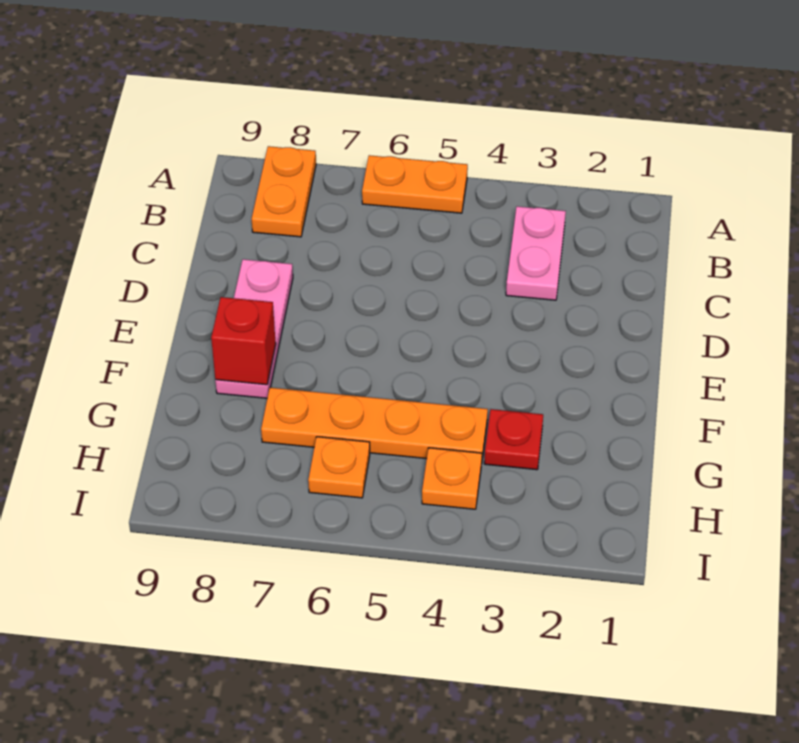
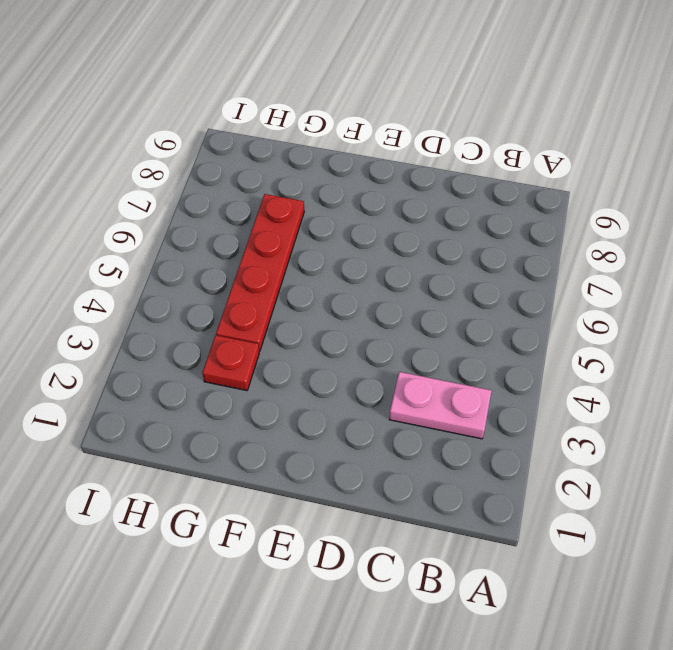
red 1x4 plate [216,194,304,351] -> orange 1x4 plate [261,388,488,459]
none -> orange 1x2 plate [362,155,468,213]
none -> orange 1x2 plate [252,146,316,237]

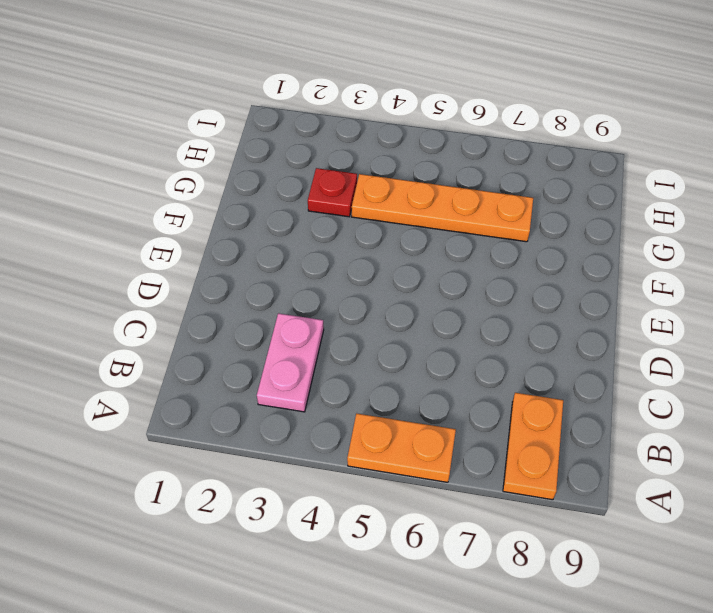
none -> pink 1x3 plate [215,259,293,398]
none -> orange 1x1 plate [422,448,482,509]

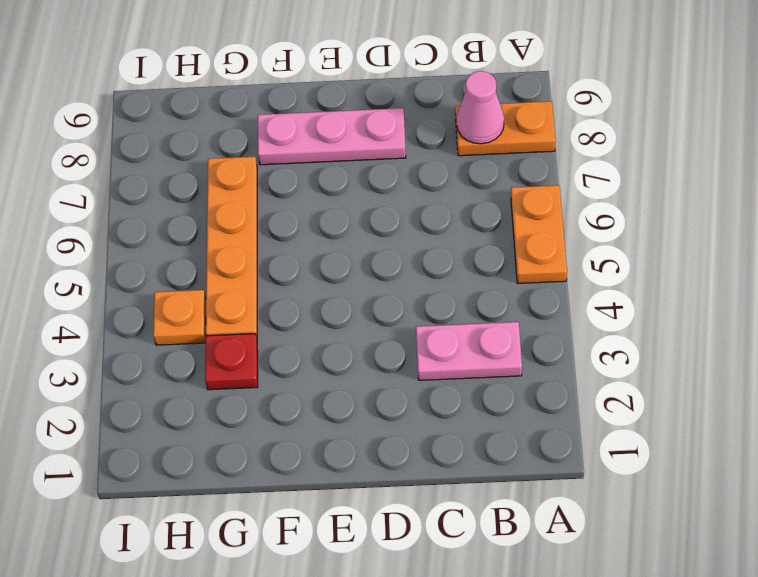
pink 1x1 cone [457,71,504,144] -> none
none -> orange 1x1 plate [308,437,370,498]
none -> red 1x1 brick [211,297,276,385]

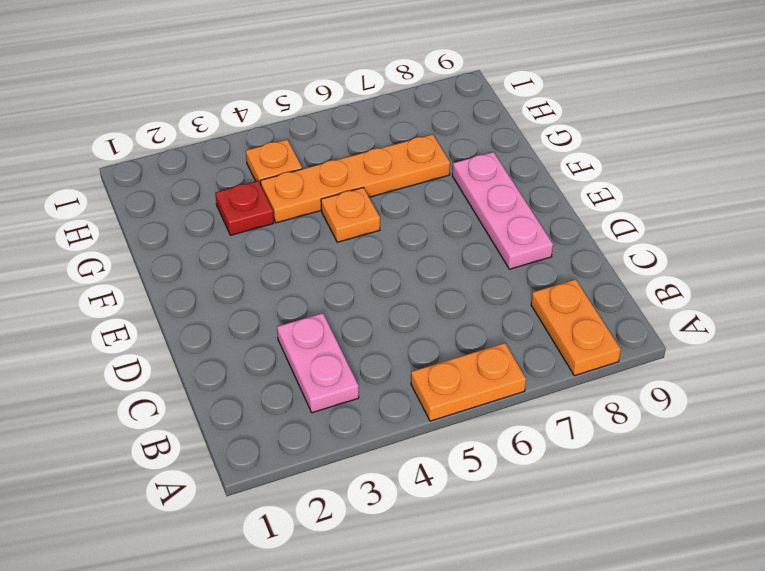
orange 1x1 plate [321,188,380,242] -> orange 1x1 plate moved to [308,437,370,498]
none -> red 1x1 brick [211,297,276,385]

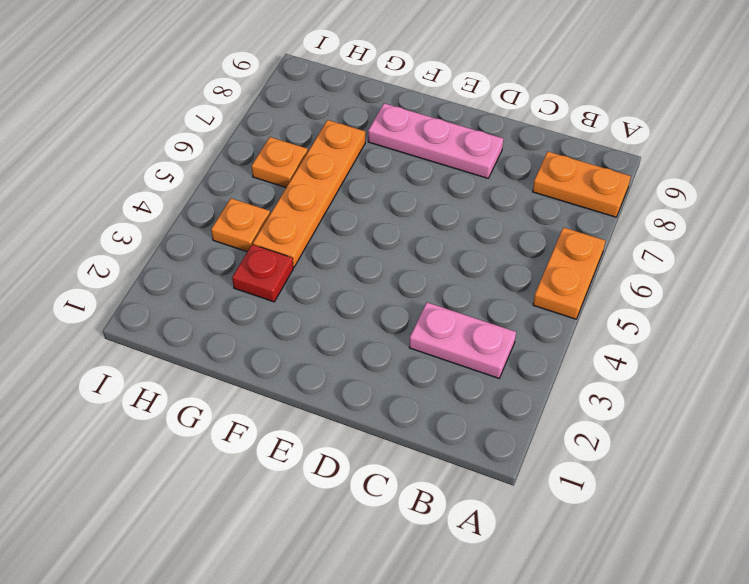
none -> red 1x1 brick [211,297,276,385]

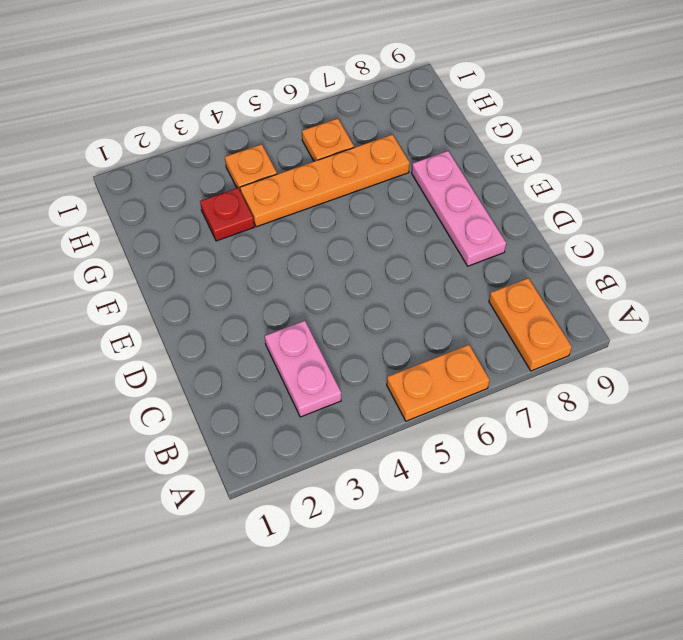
none -> red 1x1 brick [211,297,276,385]

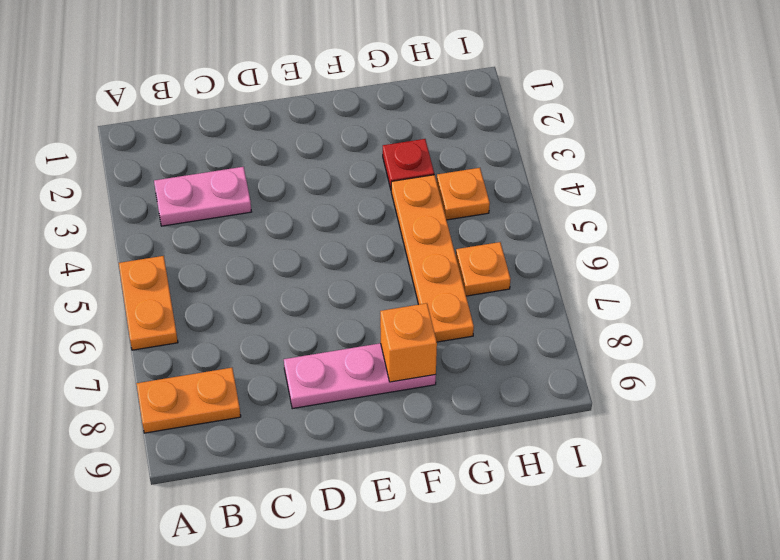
orange 1x1 brick [380,303,437,382] -> red 1x1 brick [211,297,276,385]

